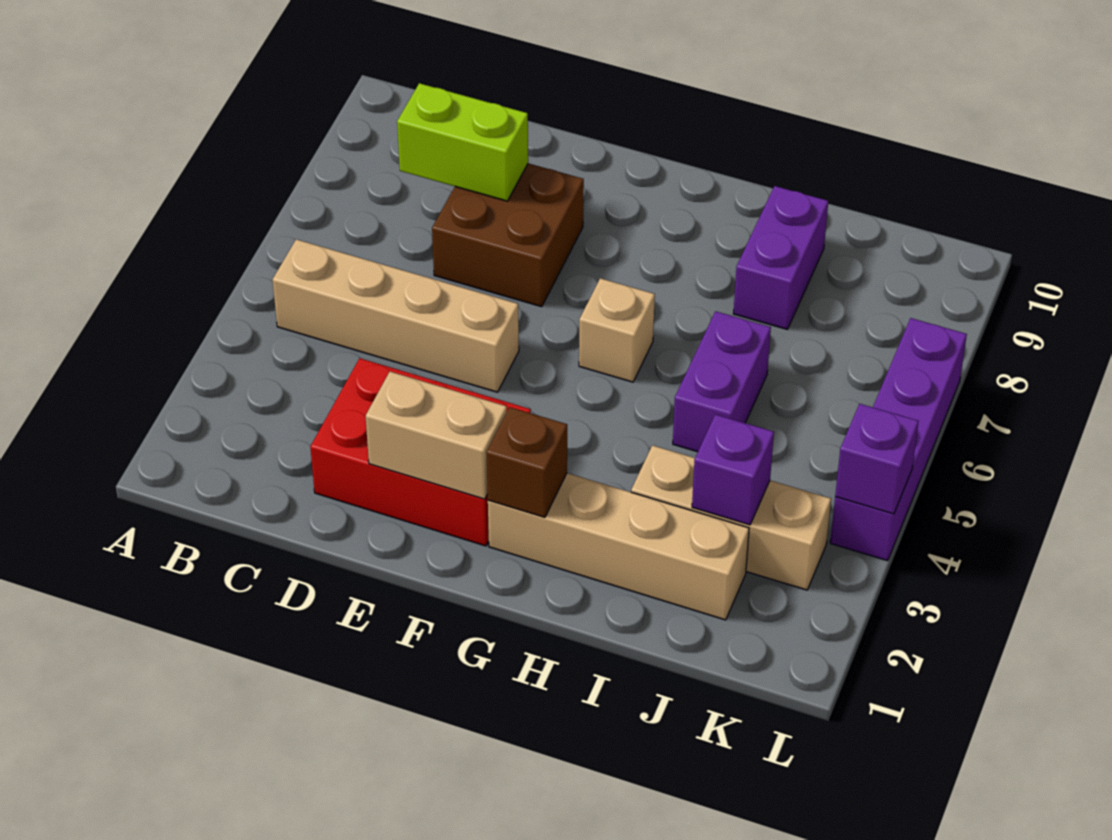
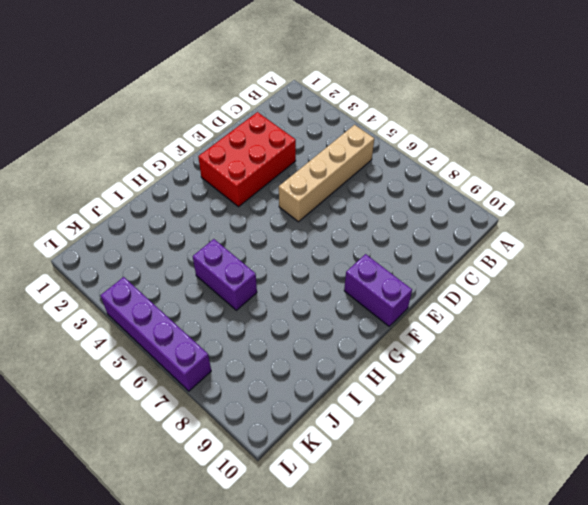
purple 1x2 brick [344,254,412,326] -> purple 1x2 brick moved to [733,186,828,329]
none -> brown 2x2 brick [432,163,584,307]
none -> tan 1x4 brick [488,473,749,620]
none -> tan 1x1 brick [579,278,655,382]

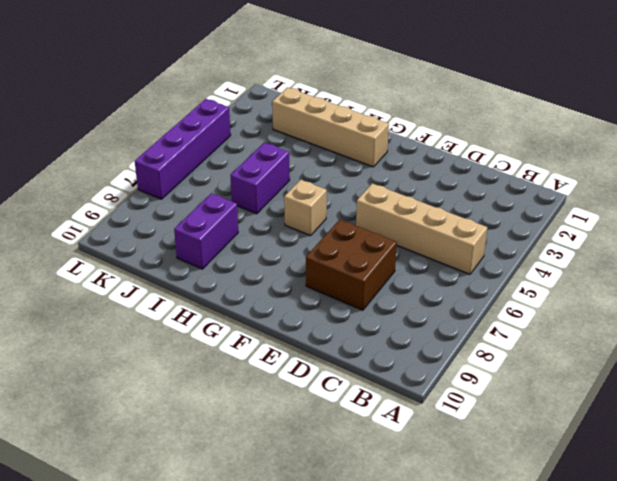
none -> red 2x3 brick [310,358,531,546]
none -> tan 1x3 brick [631,445,831,590]
none -> lime 1x2 brick [397,83,528,201]

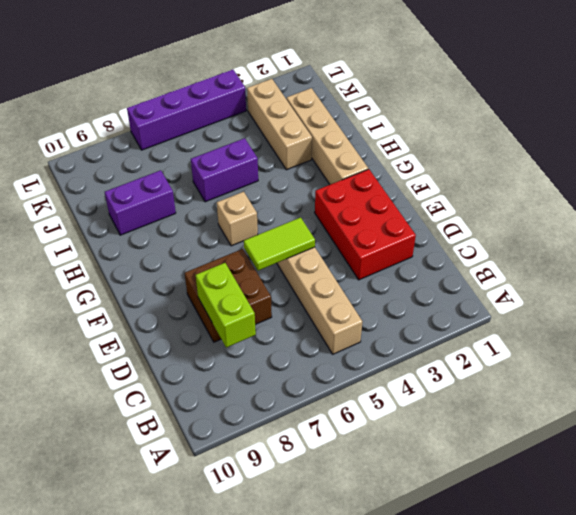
lime 1x2 tile [244,217,315,271] -> none
none -> tan 1x2 brick [366,371,507,499]
none -> brown 1x1 brick [486,407,567,517]
none -> purple 1x1 brick [692,414,774,525]

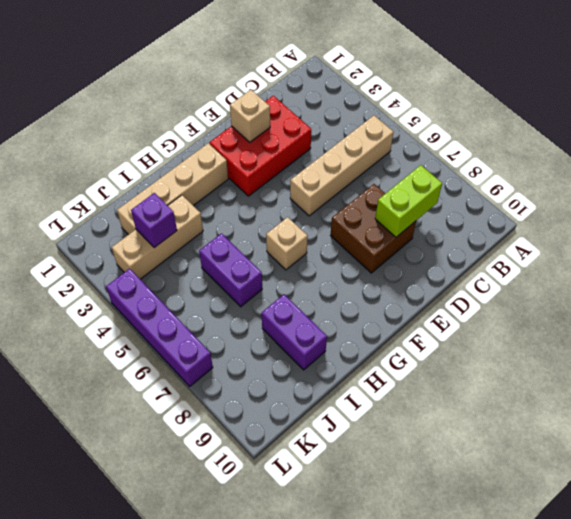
tan 1x1 brick [230,90,270,142] -> tan 1x2 brick [366,371,507,499]
none -> brown 1x1 brick [486,407,567,517]
none -> purple 1x1 brick [835,404,919,514]

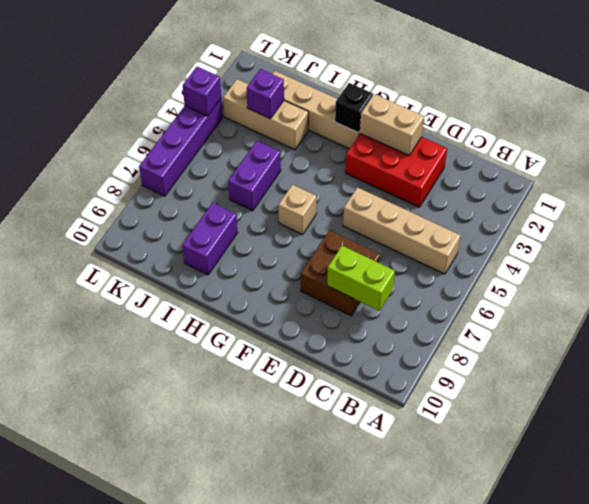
black 1x1 brick [335,83,373,133] -> brown 1x1 brick [486,407,567,517]

